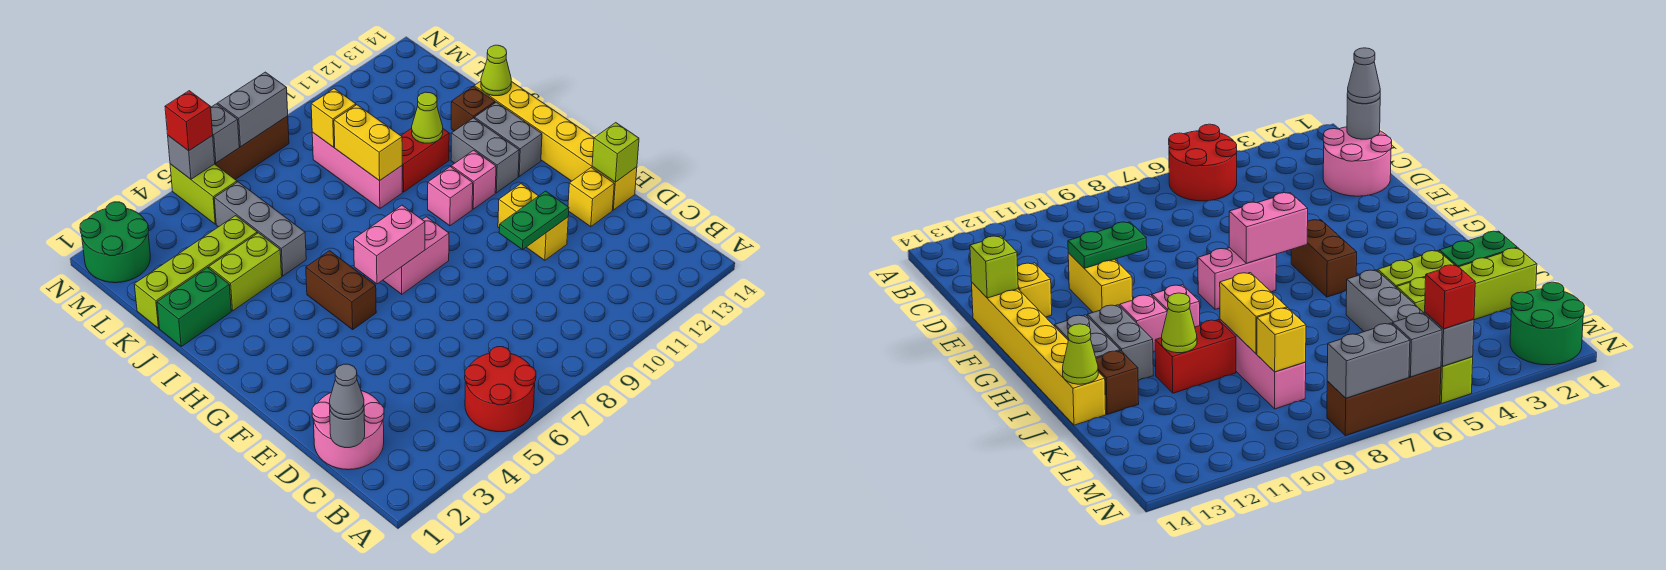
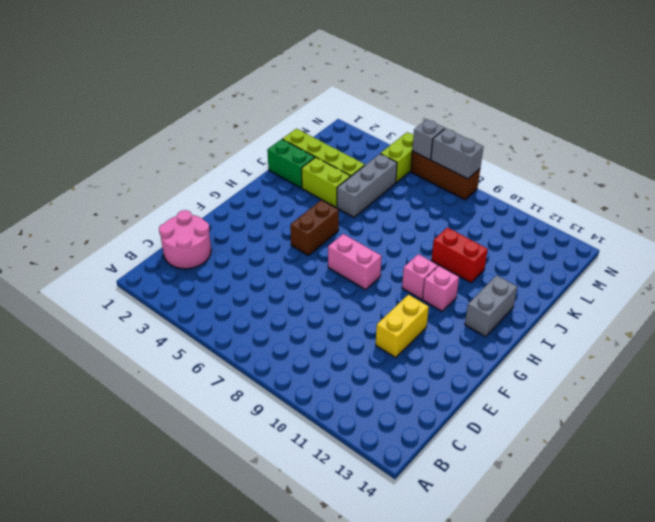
none -> red 2x2 round brick [465,347,536,432]
none -> yellow 1x1 brick [568,168,614,227]
none -> yellow 1x6 brick [474,81,637,210]
none -> grey 1x2 brick [451,118,519,193]

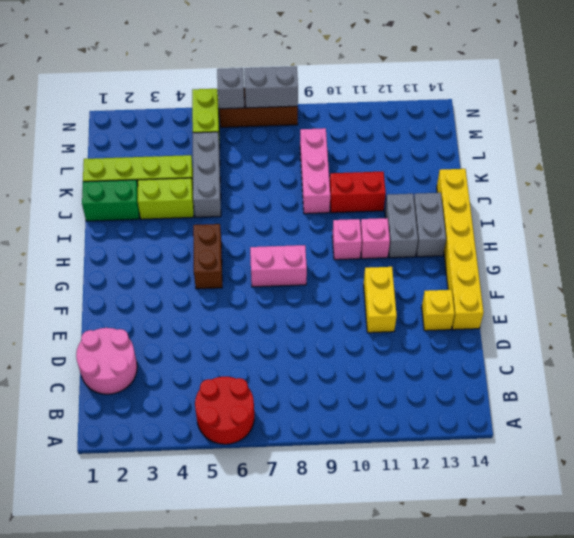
none -> brown 1x1 brick [451,86,495,131]
none -> green 2x2 round brick [80,202,150,283]
none -> grey 1x1 round brick [330,410,365,448]
none -> green 1x2 plate [499,191,569,250]

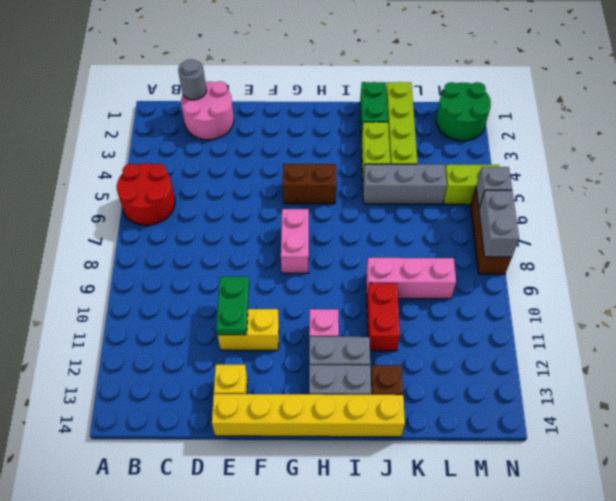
none -> pink 1x1 brick [428,167,473,226]
none -> lime 1x1 brick [592,123,639,182]
none -> pink 1x2 brick [354,205,425,284]
none -> yellow 1x2 brick [334,105,402,181]

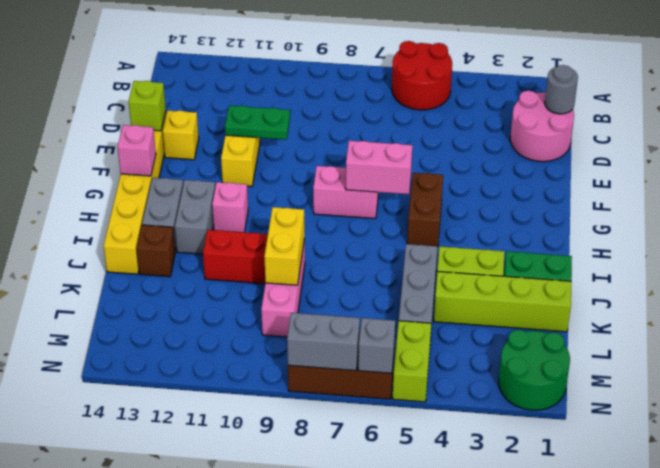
pink 1x1 brick [118,125,156,176] -> pink 1x1 brick moved to [428,167,473,226]
none -> lime 1x1 cone [412,92,443,143]
none -> lime 1x1 cone [481,45,511,96]
none -> yellow 1x1 brick [311,89,356,147]
none -> grey 1x1 brick [168,136,215,179]

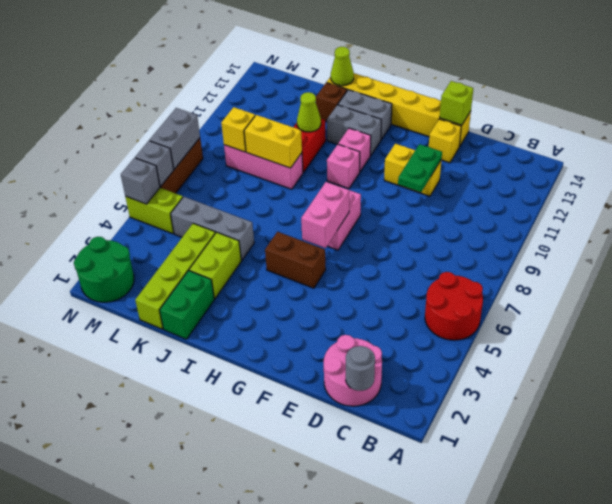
none -> grey 1x1 cone [329,364,364,419]
none -> red 1x1 brick [165,91,213,151]

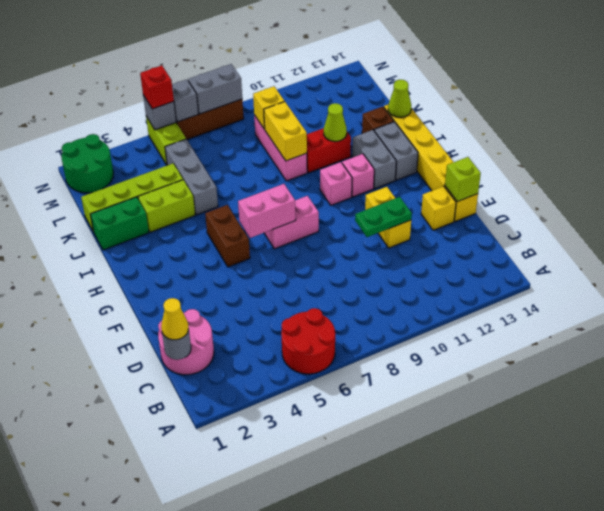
yellow 1x1 cone [161,298,189,340] -> grey 1x1 cone [329,364,364,419]

